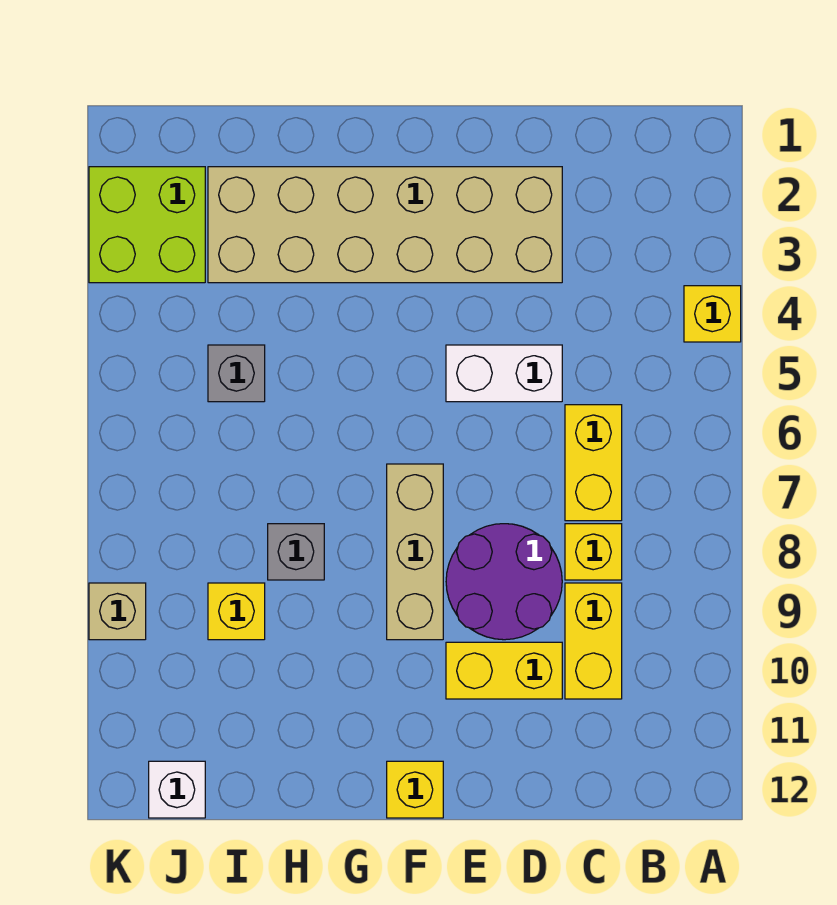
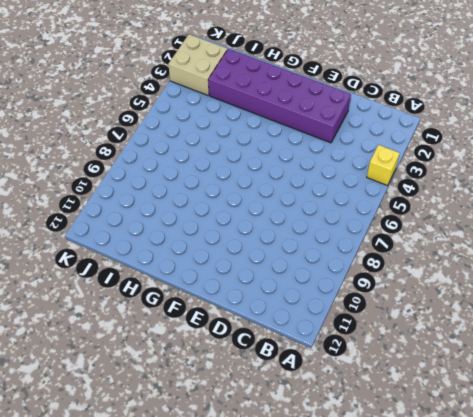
purple 2x6 brick [208,49,351,143] -> tan 2x6 brick [208,167,562,283]
tan 2x2 brick [168,34,227,95] -> lime 2x2 brick [89,167,205,283]
none -> yellow 1x2 brick [565,405,622,521]
none -> yellow 1x1 brick [565,524,622,580]
none -> yellow 1x2 brick [565,583,622,699]

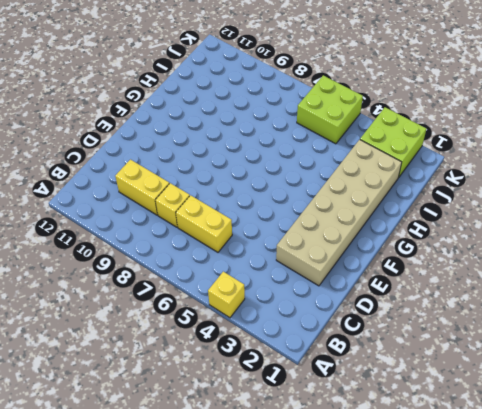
lime 2x2 brick [297,75,363,144] -> none
none -> white 1x2 brick [446,345,562,402]
none -> purple 2x2 round brick [446,524,562,640]
none -> yellow 1x2 brick [446,642,562,699]

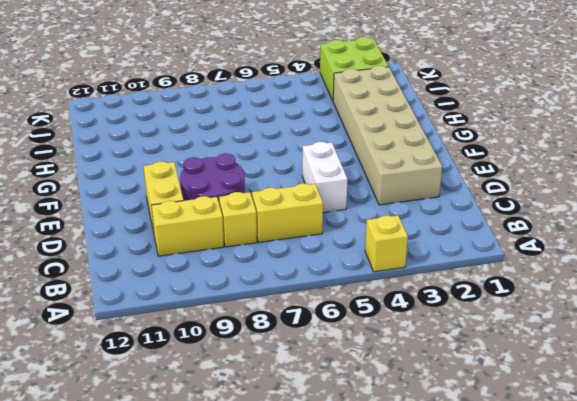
none -> tan 1x3 brick [387,464,443,640]
none -> yellow 1x1 brick [387,761,443,818]
none -> grey 1x1 brick [268,524,324,580]

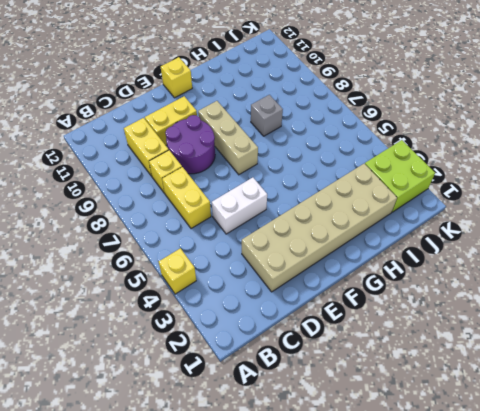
none -> grey 1x1 brick [208,345,265,402]
none -> yellow 1x1 brick [208,583,265,640]
none -> white 1x1 brick [149,761,205,818]

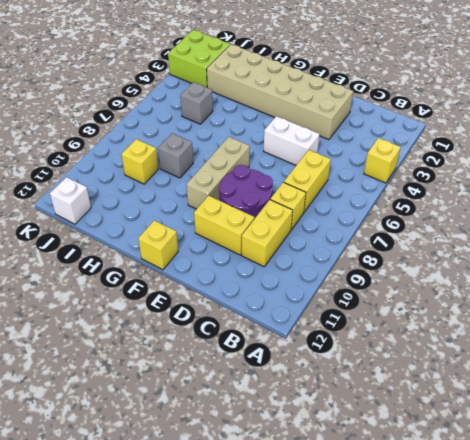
none -> tan 1x1 brick [89,583,146,640]

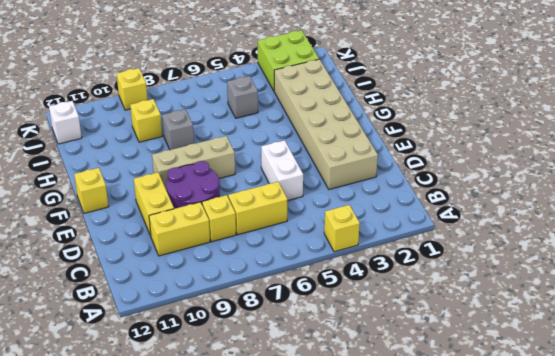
yellow 1x1 brick [117,68,148,110] -> tan 1x1 brick [89,583,146,640]

